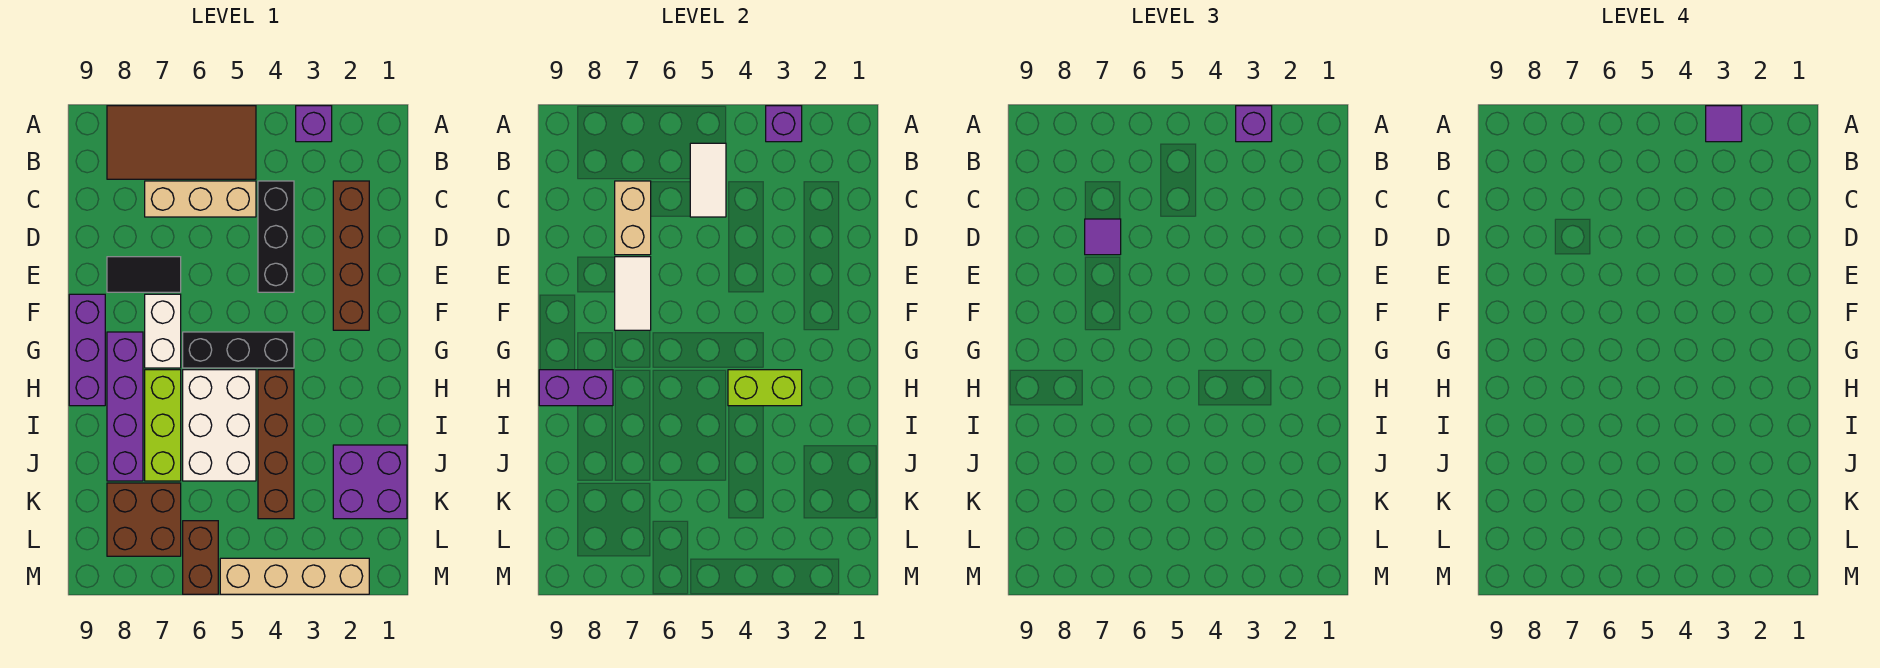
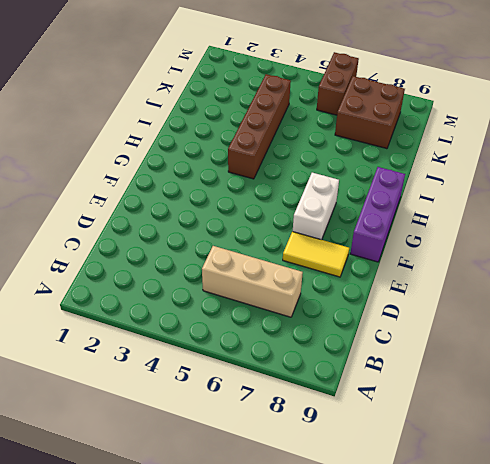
yellow 1x2 tile [283,231,349,277] -> black 1x2 tile [107,257,181,292]
none -> purple 1x1 brick [296,106,332,142]
none -> brown 2x4 tile [107,106,256,179]
none -> brown 1x4 brick [333,181,369,330]

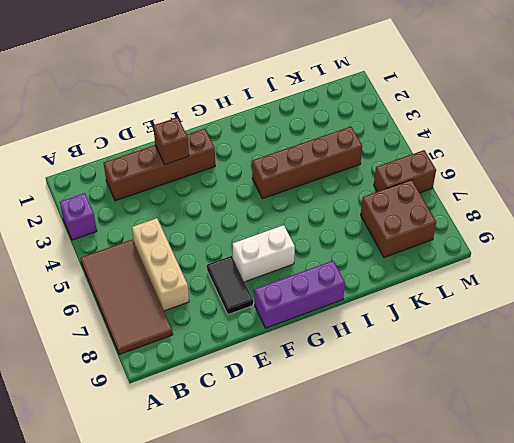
brown 1x1 brick [153,117,189,164] -> none
none -> black 1x3 brick [258,181,294,292]
none -> black 1x3 brick [183,332,294,368]
none -> purple 1x4 brick [107,332,143,481]

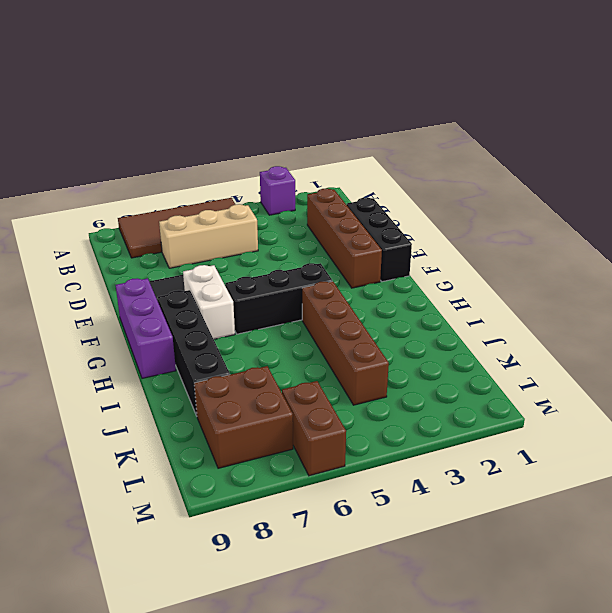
black 1x3 brick [347,198,412,282] -> black 1x3 brick moved to [258,181,294,292]
black 1x4 brick [158,290,230,416] -> purple 1x4 brick [107,332,143,481]
none -> white 2x3 brick [183,370,256,481]
none -> lime 1x3 brick [145,370,181,481]
none -> purple 2x2 brick [333,445,407,519]

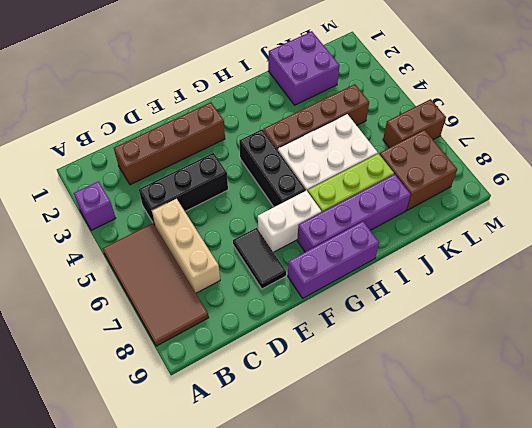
none -> tan 1x4 brick [220,558,369,594]
none -> purple 1x1 brick [766,106,802,142]
none -> white 1x2 tile [690,143,726,217]

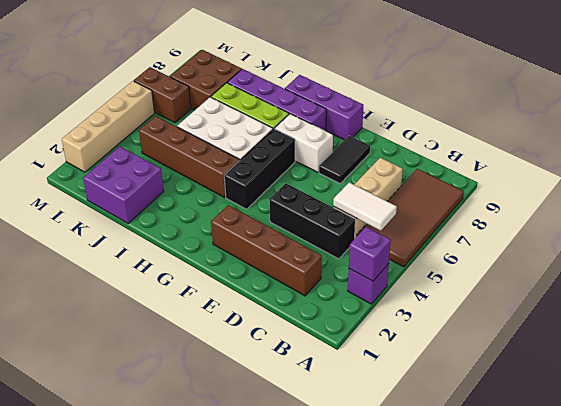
none -> tan 1x2 brick [615,181,651,255]
none -> white 1x2 tile [615,257,651,330]
none -> lime 1x2 brick [728,370,802,406]

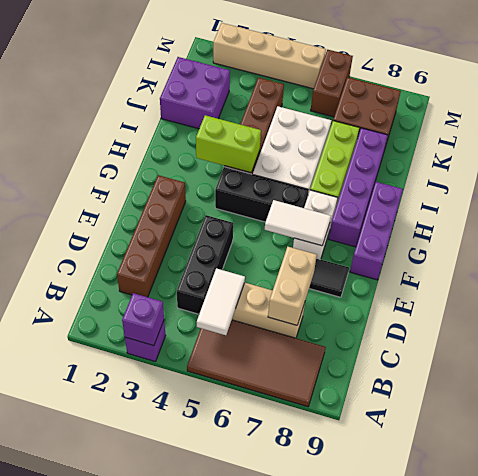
white 1x2 tile [265,200,331,246] -> white 1x2 tile turned to [615,257,651,330]
none -> purple 1x2 brick [539,370,613,406]
none -> purple 1x1 brick [1236,106,1272,142]
none -> purple 1x1 tile [1085,219,1121,255]

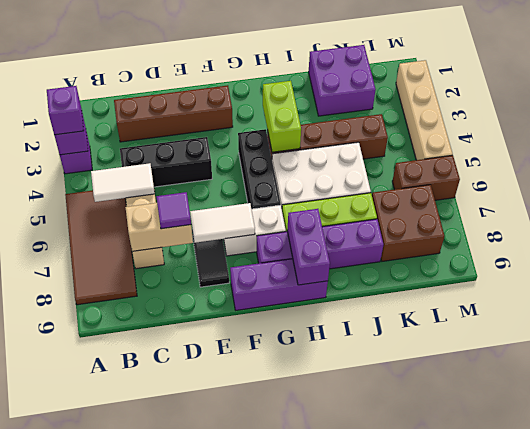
none -> purple 1x1 tile [1706,106,1742,142]

